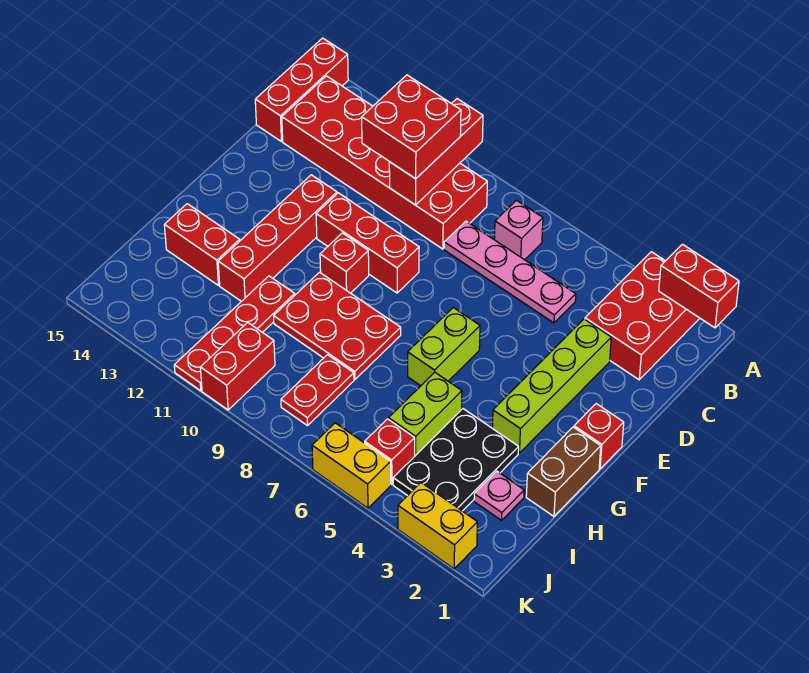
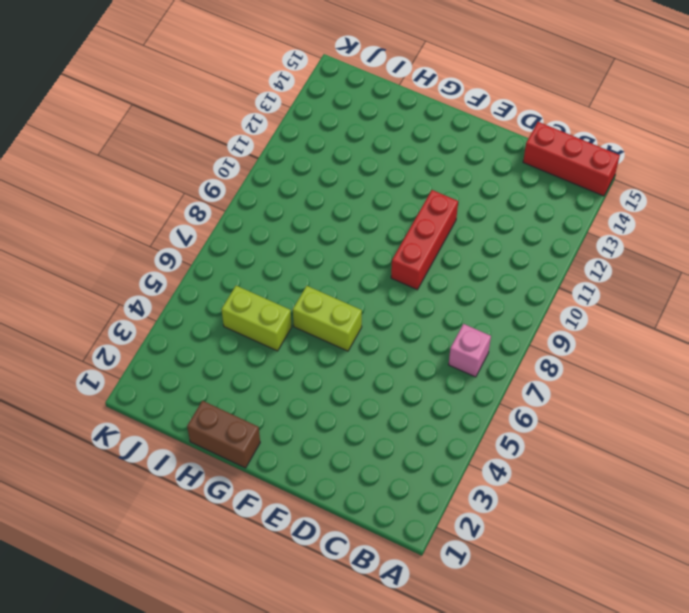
none -> red 2x3 brick [585,252,700,380]
none -> red 2x6 brick [282,76,487,249]
none -> pink 1x4 plate [444,221,576,323]

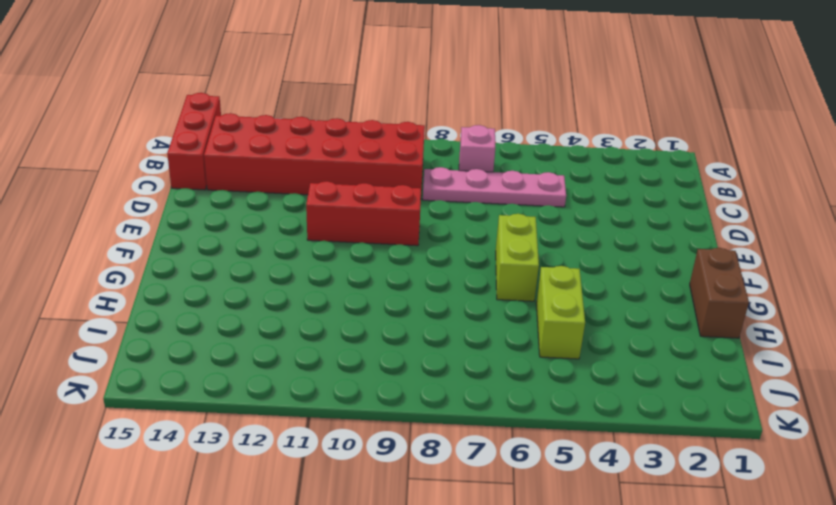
none -> red 2x3 brick [585,252,700,380]
none -> lime 1x4 brick [492,319,611,453]
none -> red 1x4 brick [218,175,337,301]

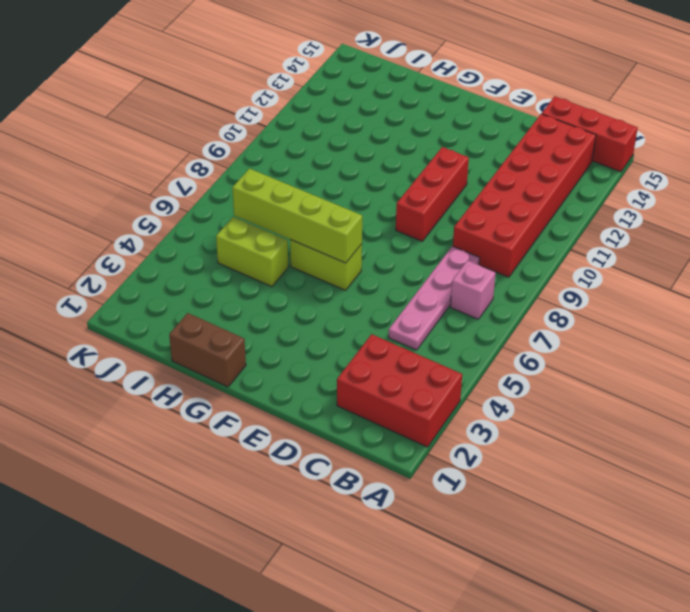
lime 1x4 brick [232,169,362,263] -> lime 1x4 brick moved to [492,319,611,453]
none -> red 1x4 brick [218,175,337,301]
none -> red 1x1 brick [574,404,624,469]
none -> red 1x1 brick [320,233,369,293]

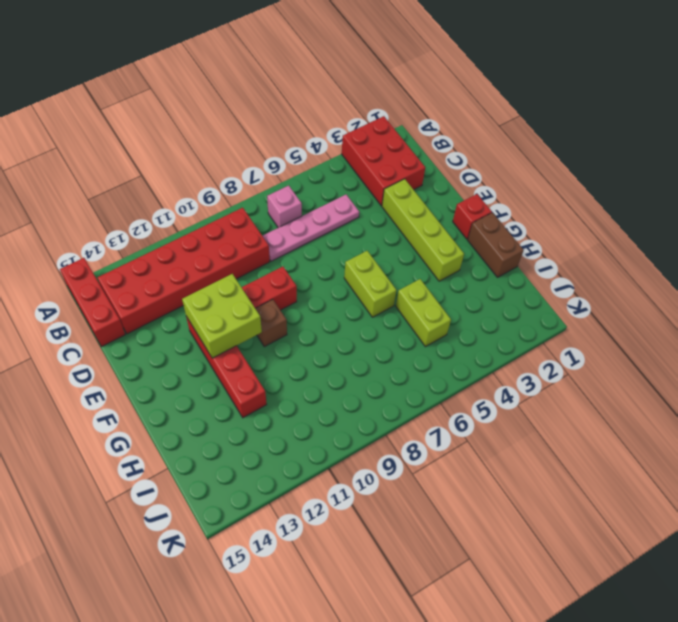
lime 2x2 brick [182,274,262,358] -> none
brown 1x1 brick [255,299,287,347] -> red 1x1 brick [320,233,369,293]
none -> red 2x3 plate [274,272,401,379]
none -> black 2x3 plate [393,409,519,511]
none -> red 1x4 plate [174,276,295,391]

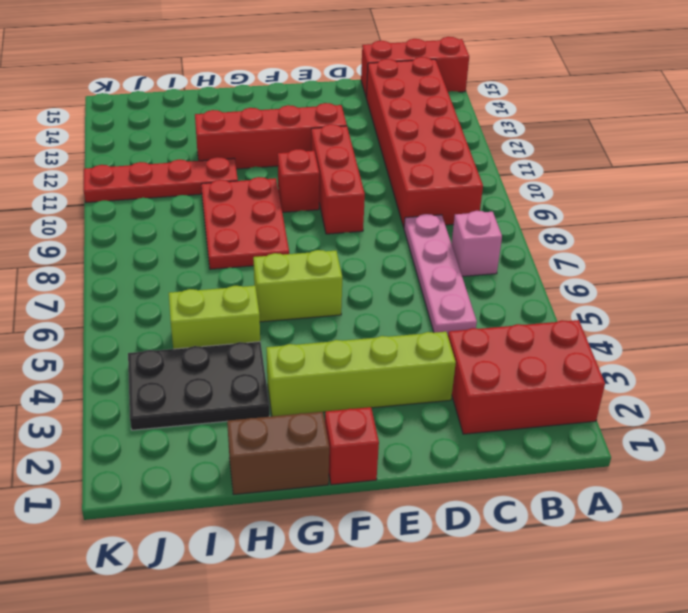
none -> red 1x2 brick [164,204,240,285]
none -> pink 1x1 plate [474,471,524,520]
none -> red 1x2 plate [281,355,354,426]

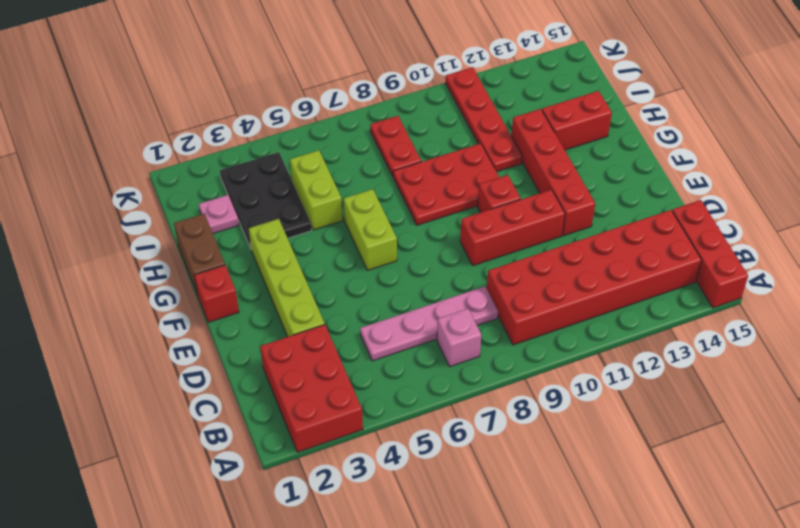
none -> red 1x1 brick [365,419,415,484]
none -> red 1x2 brick [200,322,275,410]
none -> yellow 1x2 brick [398,483,477,569]

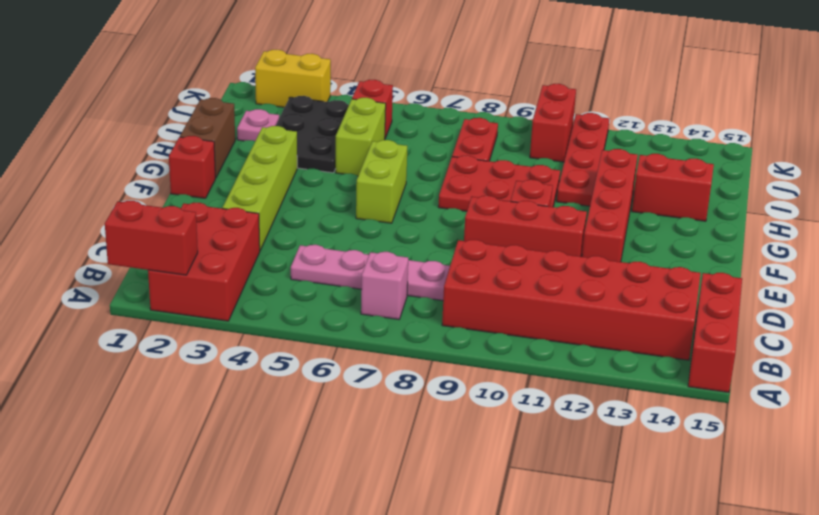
none -> yellow 1x2 brick [312,423,391,508]
none -> red 1x3 brick [389,99,483,205]
none -> red 2x2 brick [362,75,461,179]

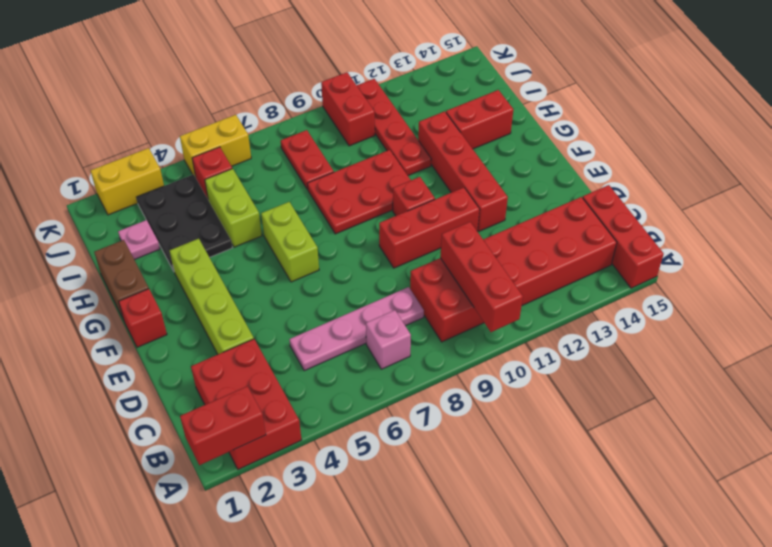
none -> red 2x2 brick [362,75,461,179]

